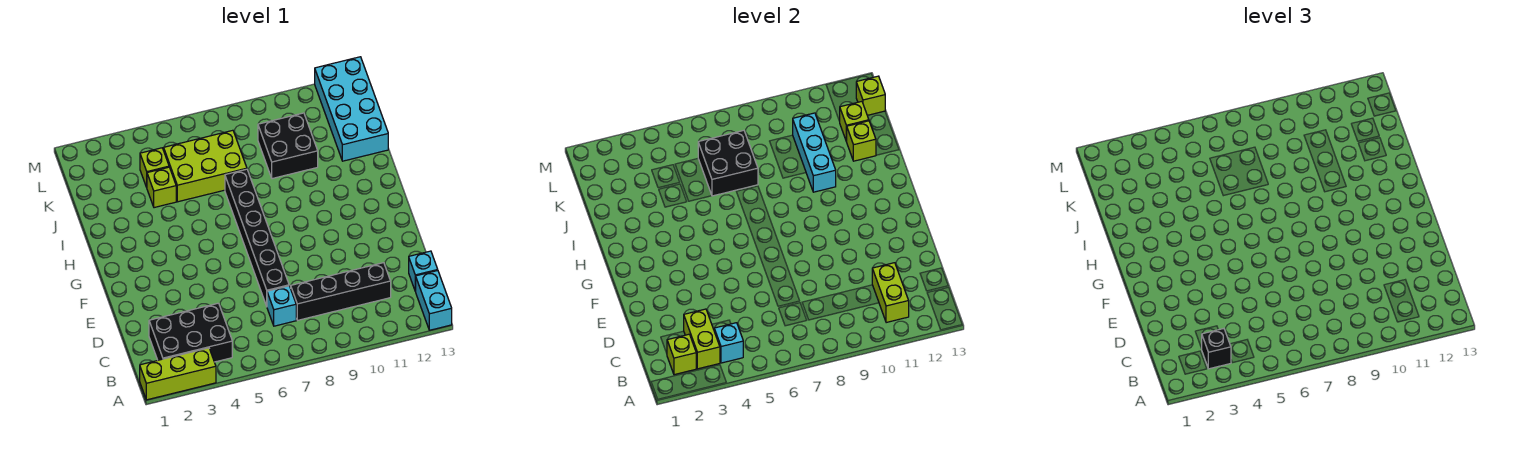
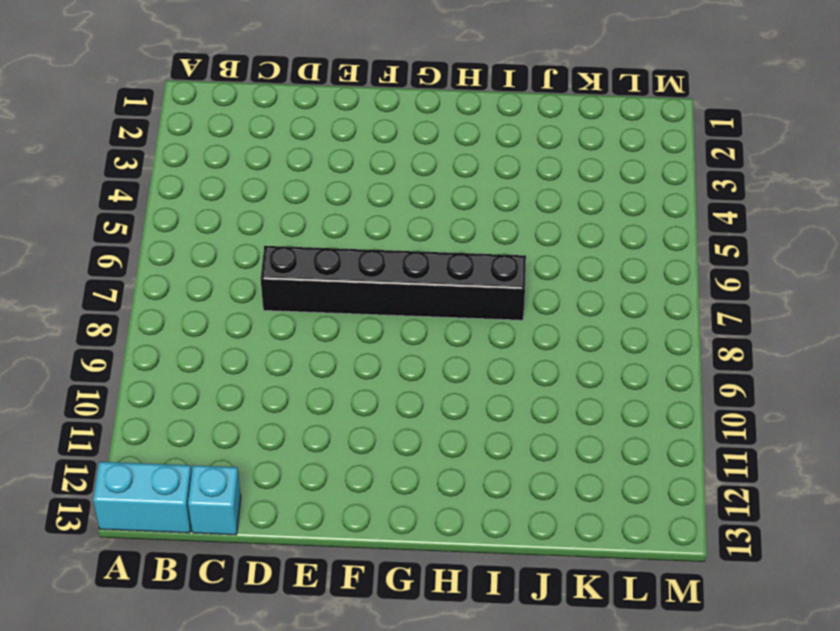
none -> lime 1x3 brick [140,348,216,400]
none -> black 2x3 brick [149,303,232,362]
none -> cyan 1x1 brick [267,286,296,326]

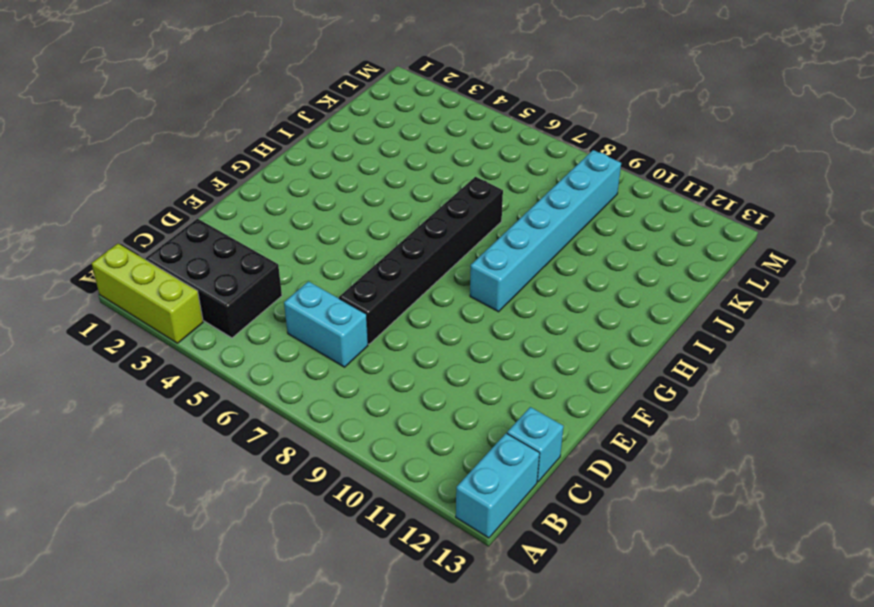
cyan 1x2 brick [284,281,368,367] -> cyan 1x1 brick [267,286,296,326]
cyan 1x6 brick [470,150,621,312] -> black 2x2 brick [258,113,318,179]
none -> black 1x4 brick [291,263,391,320]
none -> lime 1x1 brick [147,167,176,208]
none -> lime 2x3 brick [164,130,247,202]

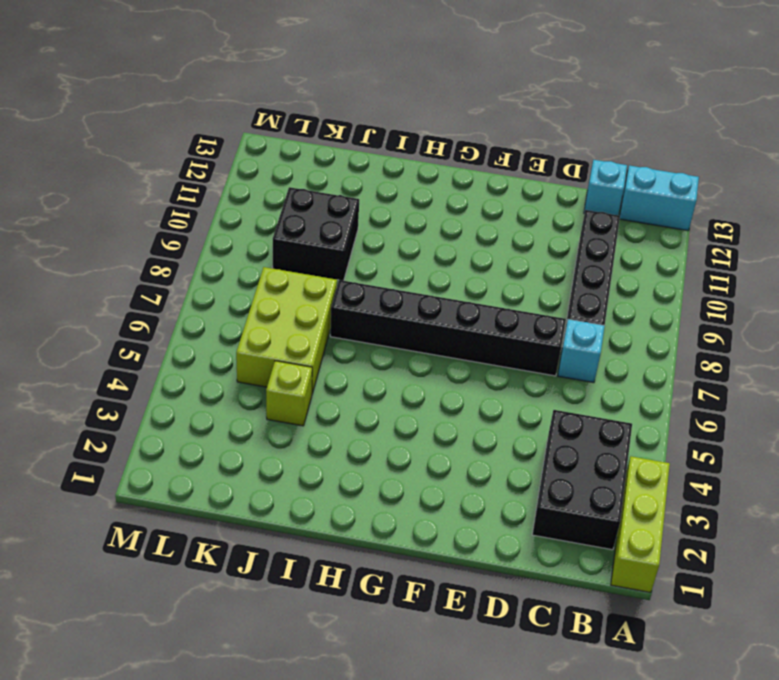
none -> cyan 2x4 brick [315,57,388,161]
none -> lime 1x1 brick [140,148,169,187]
none -> lime 1x1 brick [667,334,696,375]

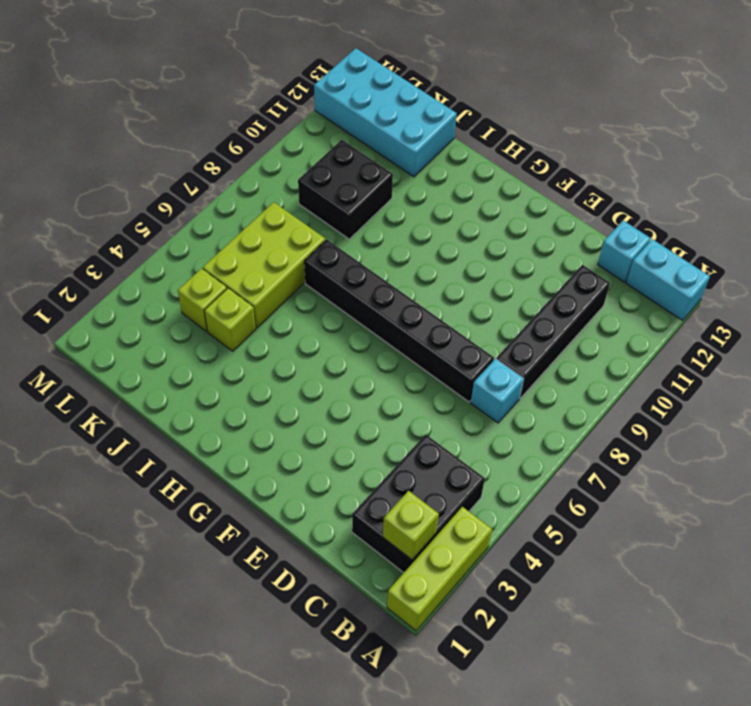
none -> lime 1x2 brick [684,309,720,369]
none -> cyan 1x1 brick [714,323,743,363]
none -> lime 1x2 brick [872,263,909,323]

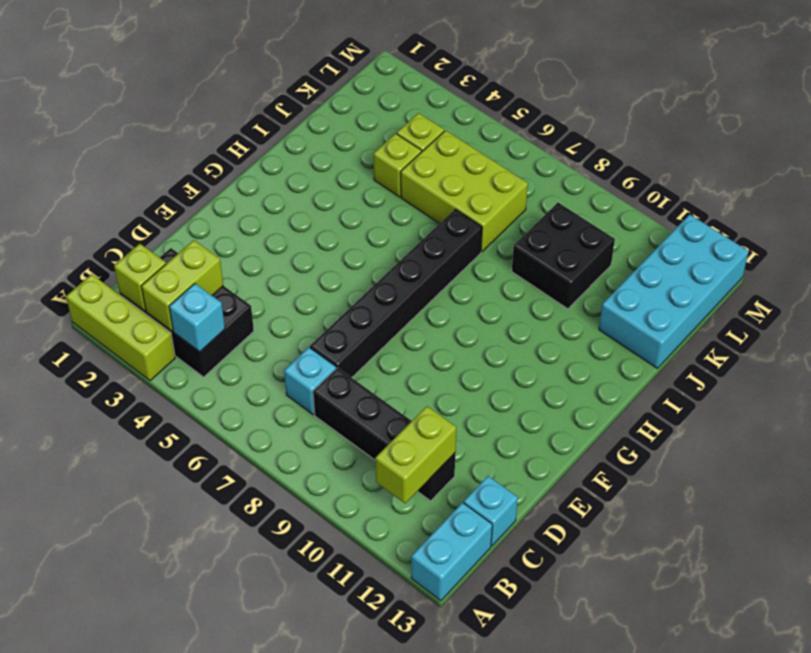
none -> cyan 1x3 brick [793,113,836,192]
none -> black 2x2 brick [698,130,758,196]
none -> lime 1x1 brick [847,121,876,161]

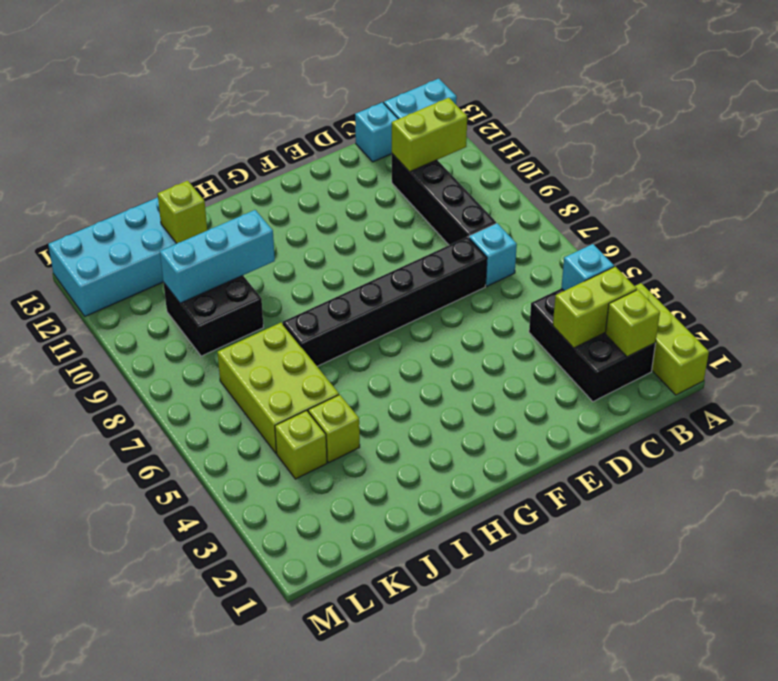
none -> black 2x2 brick [698,130,758,196]
none -> lime 1x1 brick [840,101,869,142]
none -> lime 1x1 brick [856,76,885,115]

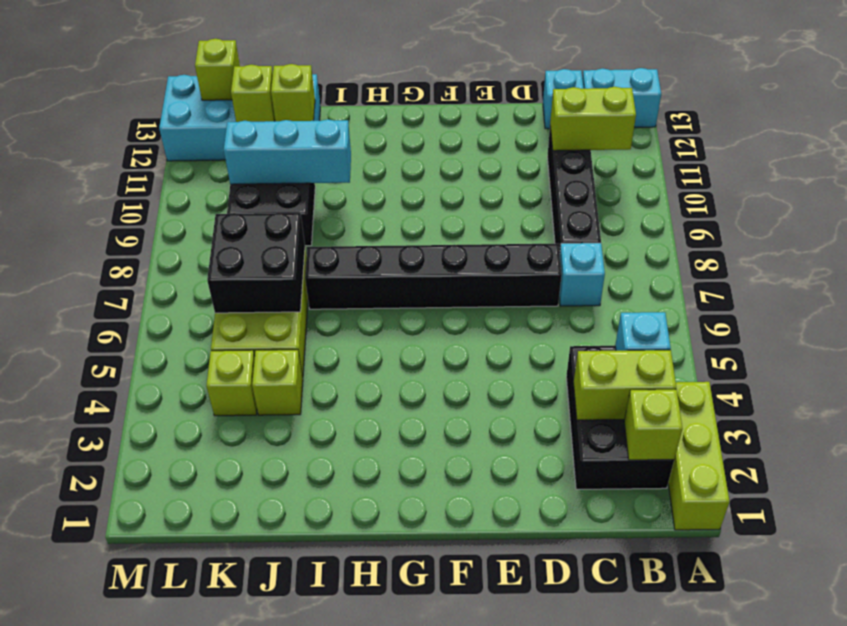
none -> black 1x1 brick [1202,329,1231,369]

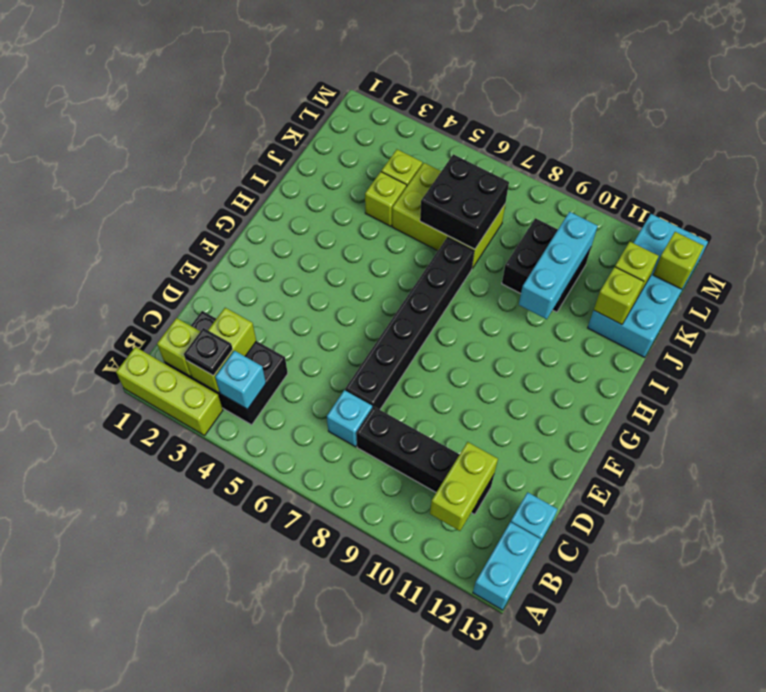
black 1x1 plate [184,328,233,376] -> black 1x1 brick [1202,329,1231,369]

